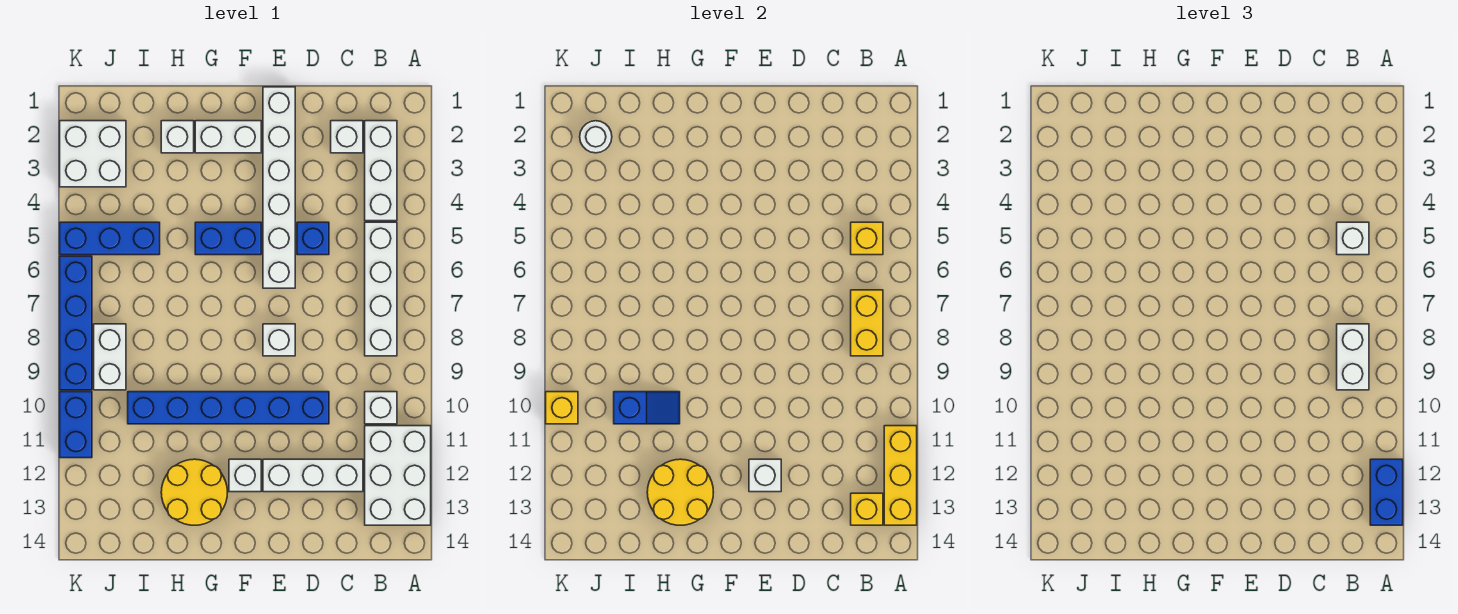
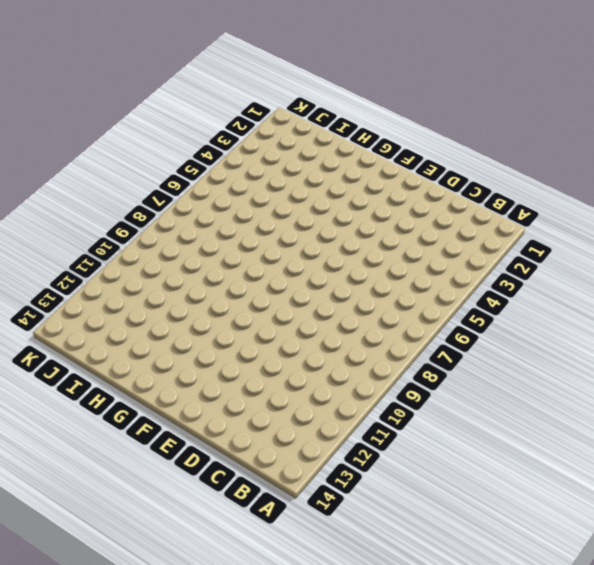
none -> white 2x3 brick [365,426,431,525]
none -> white 1x3 brick [365,121,397,221]
none -> white 1x4 brick [365,222,397,356]
none -> white 1x1 brick [365,392,397,424]

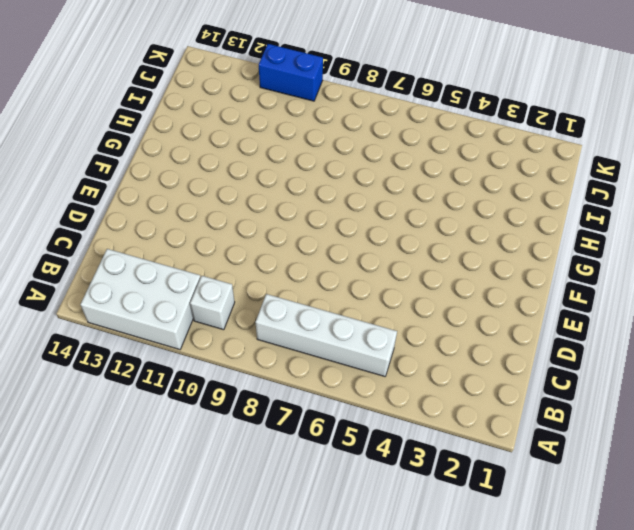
none -> white 1x3 brick [365,121,397,221]
none -> white 1x1 brick [331,121,363,153]
none -> white 1x3 brick [263,459,363,492]
none -> blue 1x1 brick [297,222,329,255]

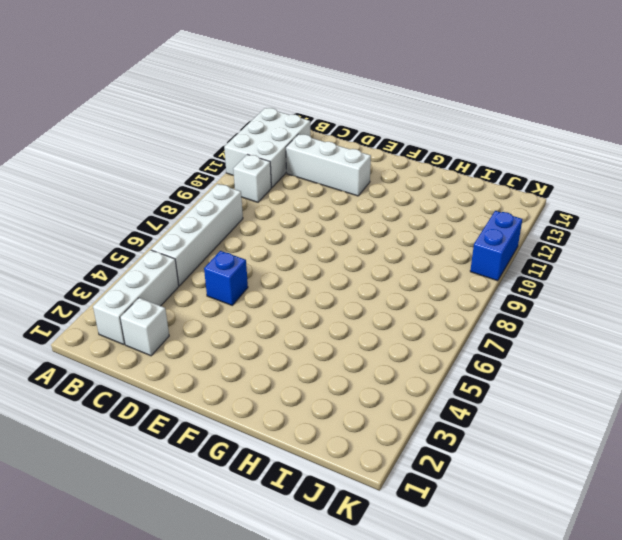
none -> blue 1x6 brick [128,392,329,424]
none -> white 1x6 brick [263,87,295,288]
none -> white 1x1 brick [263,324,295,356]
none -> white 1x2 brick [195,121,261,153]

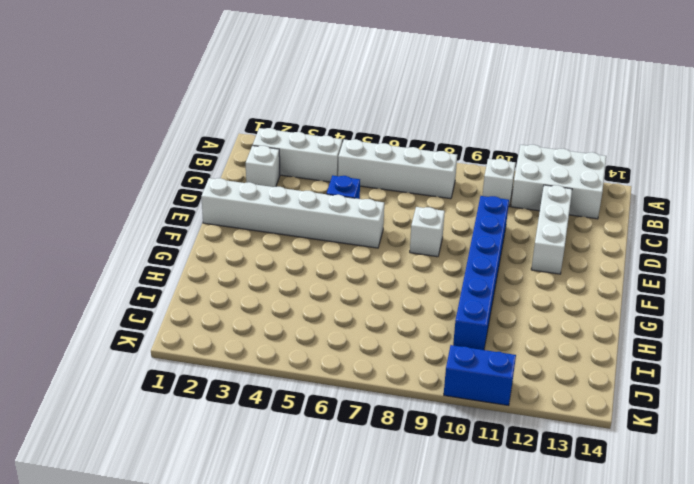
none -> white 1x2 brick [195,121,261,153]
none -> blue 1x2 brick [195,222,261,255]
none -> white 1x1 brick [229,459,261,492]
none -> yellow 2x2 round brick [161,459,227,525]

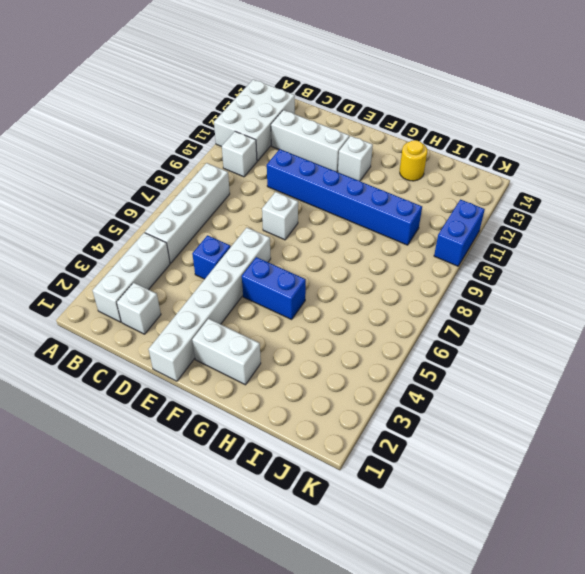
yellow 1x1 round brick [400,140,427,181] -> yellow 2x2 round brick [161,459,227,525]
none -> white 1x1 brick [161,121,194,153]
none -> blue 1x3 brick [60,222,160,255]
none -> white 2x2 brick [60,121,126,187]
none -> white 1x2 brick [94,324,126,390]

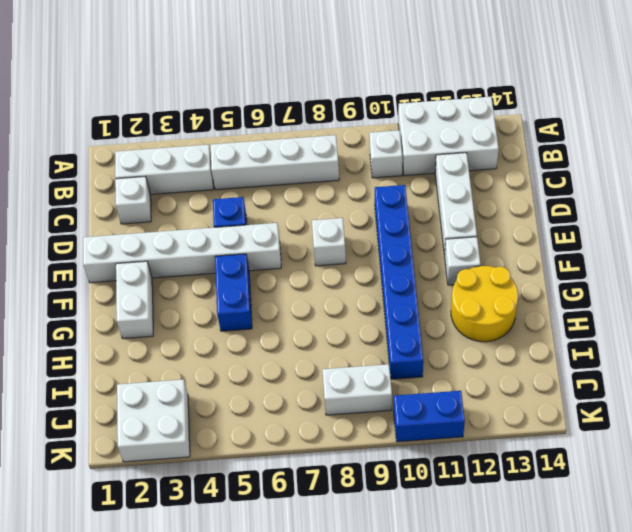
none -> white 1x1 brick [161,121,194,153]
none -> blue 1x3 brick [60,222,160,255]
none -> blue 1x4 brick [60,256,92,390]
none -> yellow 1x3 brick [884,426,917,525]

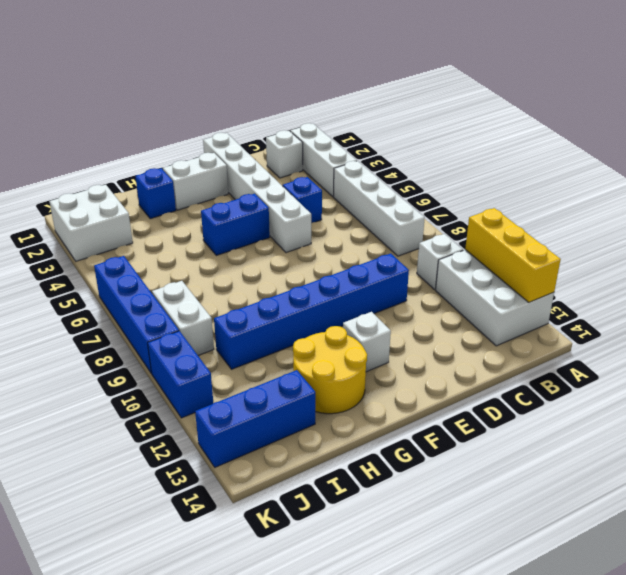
blue 1x1 brick [135,168,176,219] -> white 1x1 brick [161,121,194,153]
blue 1x3 brick [195,370,315,467] -> blue 1x3 brick moved to [60,222,160,255]
none -> white 1x3 brick [263,459,363,492]
none -> white 1x1 brick [263,324,295,356]
none -> yellow 1x1 brick [851,222,883,255]
none -> yellow 1x2 brick [851,290,883,356]

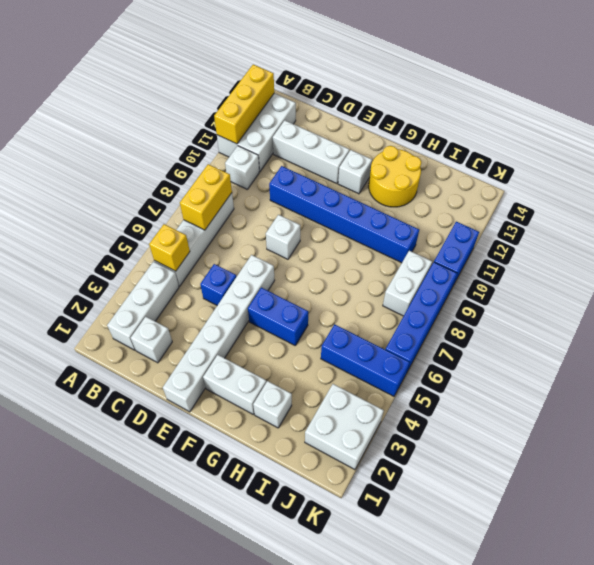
none -> yellow 1x1 brick [851,493,883,525]
none -> white 1x1 brick [749,459,781,492]
none -> yellow 2x2 round brick [647,459,713,525]
none -> blue 1x2 slope [614,392,680,424]

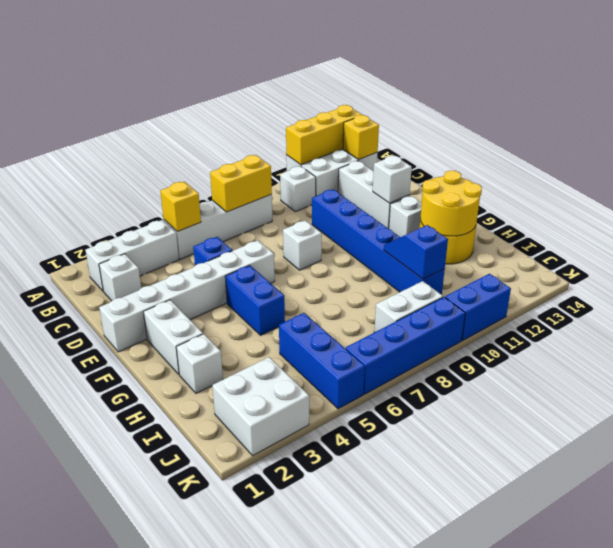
none -> white 1x1 round brick [580,121,612,153]
none -> yellow 1x1 brick [546,392,578,424]
none -> blue 1x2 brick [1370,459,1403,525]
none -> white 1x1 brick [1337,222,1369,255]

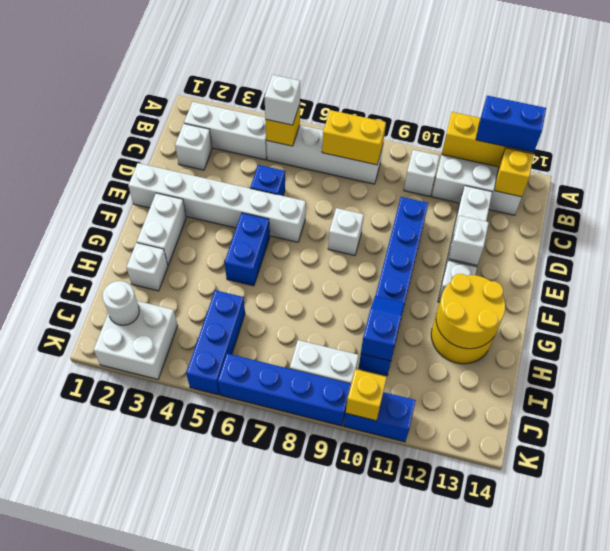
none -> white 1x2 brick [1337,324,1369,390]

